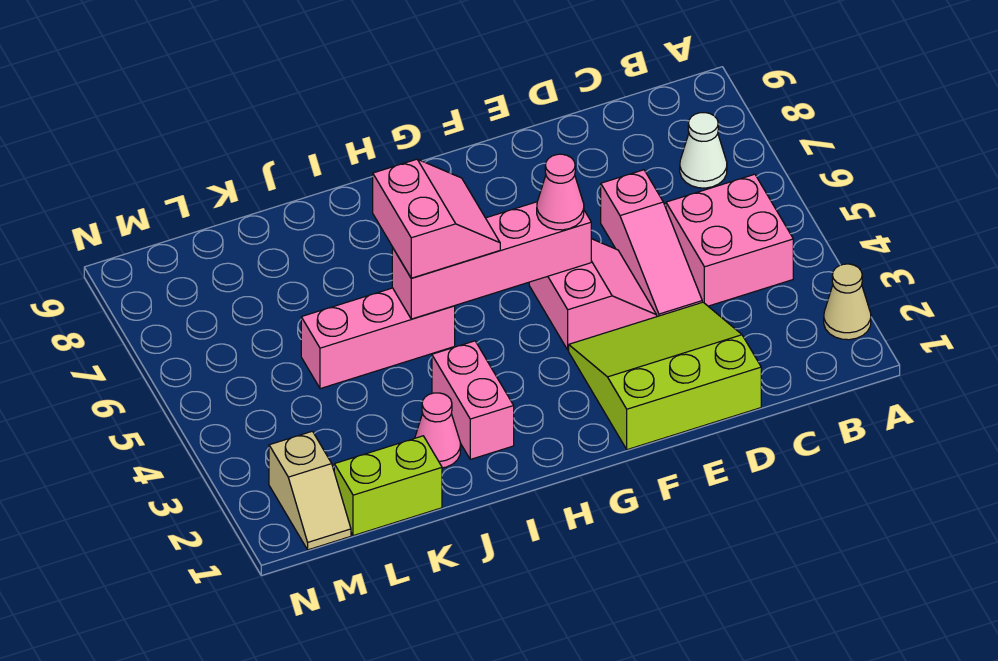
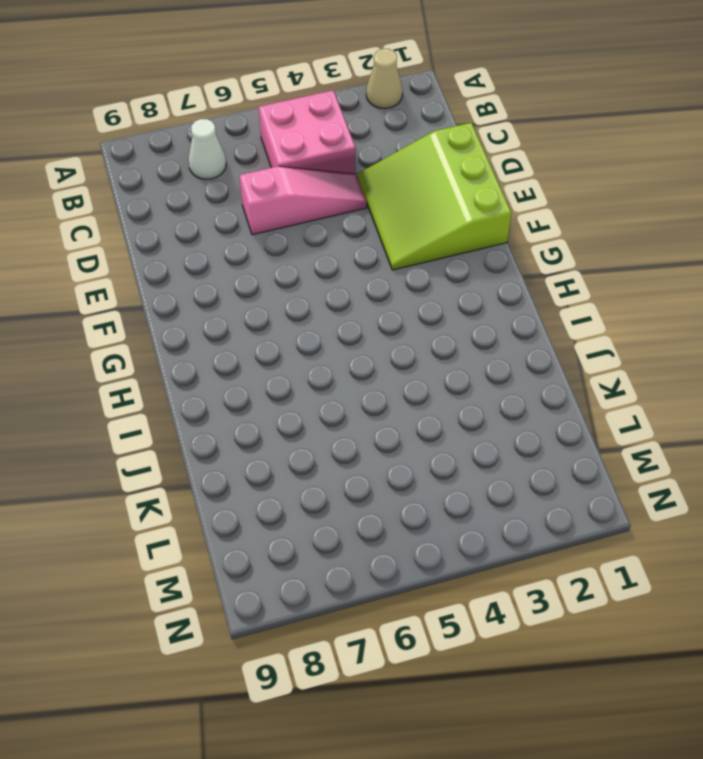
none -> pink 2x2 slope [529,239,657,350]
none -> pink 1x2 brick [432,341,514,459]
none -> pink 1x3 brick [301,288,455,389]

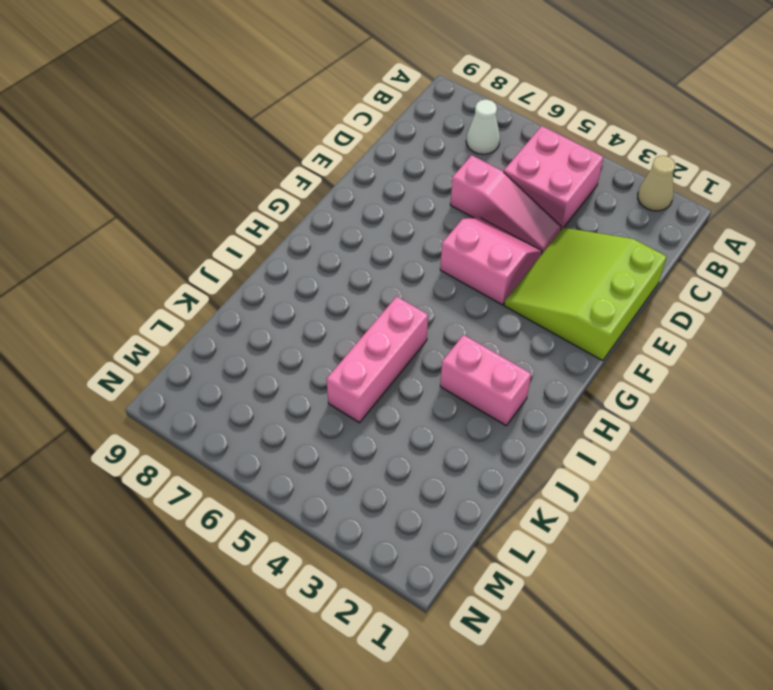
none -> pink 1x1 cone [415,393,461,468]
none -> lime 1x2 brick [334,436,442,536]
none -> tan 1x2 slope [269,431,351,550]

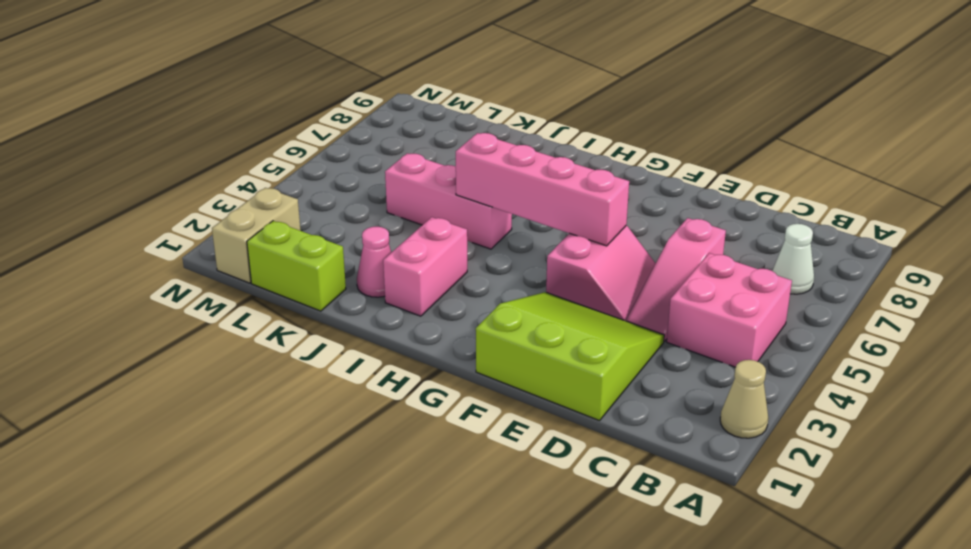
tan 1x2 brick [212,188,300,283] -> tan 1x2 slope [269,431,351,550]
none -> pink 1x1 cone [537,154,584,230]
none -> pink 2x2 slope [373,159,500,278]

